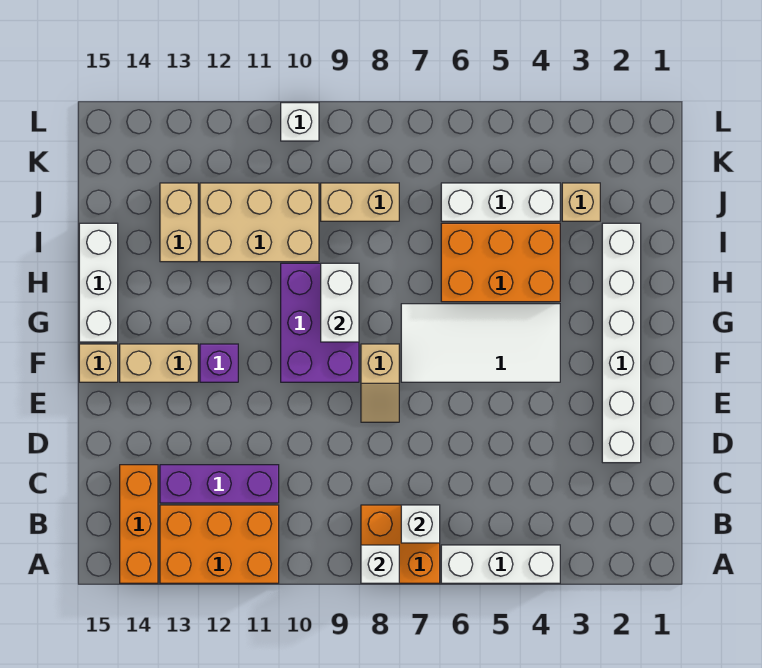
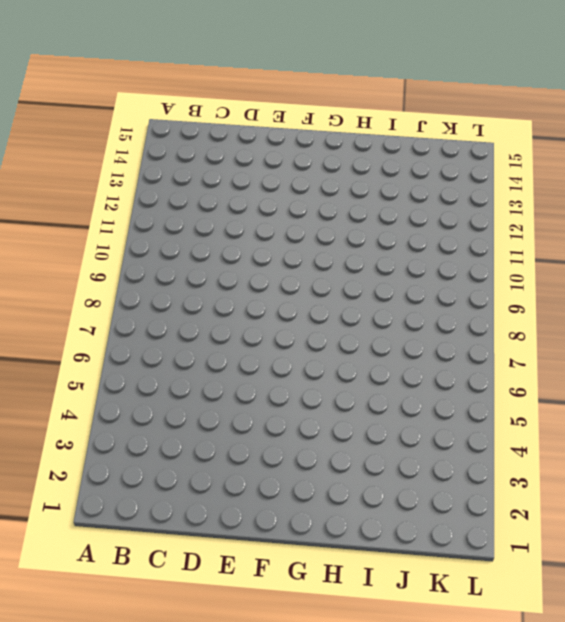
none -> white 1x3 brick [441,545,560,583]
none -> orange 2x2 brick [361,505,440,583]
none -> orange 2x3 brick [160,505,279,583]

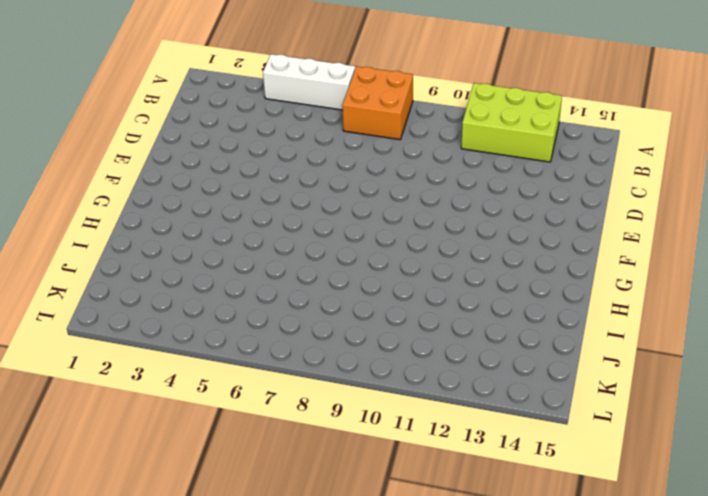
lime 2x3 brick [461,83,562,162] -> orange 2x3 brick [160,505,279,583]
none -> orange 1x3 brick [120,465,158,583]
none -> purple 1x3 brick [160,465,279,503]
none -> white 1x6 brick [602,223,641,463]

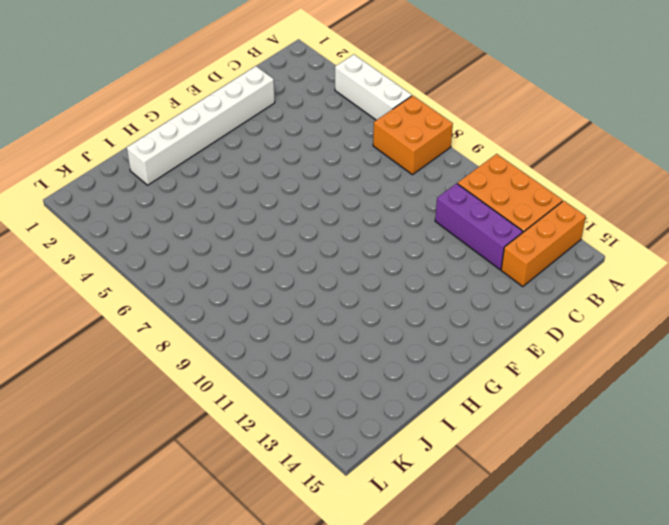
none -> tan 1x2 slope [361,344,399,422]
none -> white 2x4 tile [401,304,560,382]
none -> purple 2x3 brick [281,263,359,382]

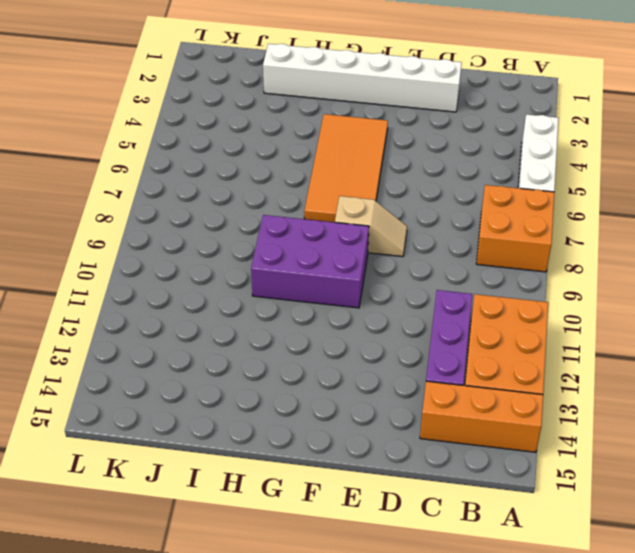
orange 2x4 tile [304,114,388,222] -> white 2x4 tile [401,304,560,382]
none -> purple 1x1 brick [200,344,238,382]
none -> tan 1x2 brick [120,344,198,382]
none -> tan 1x1 brick [79,344,118,382]

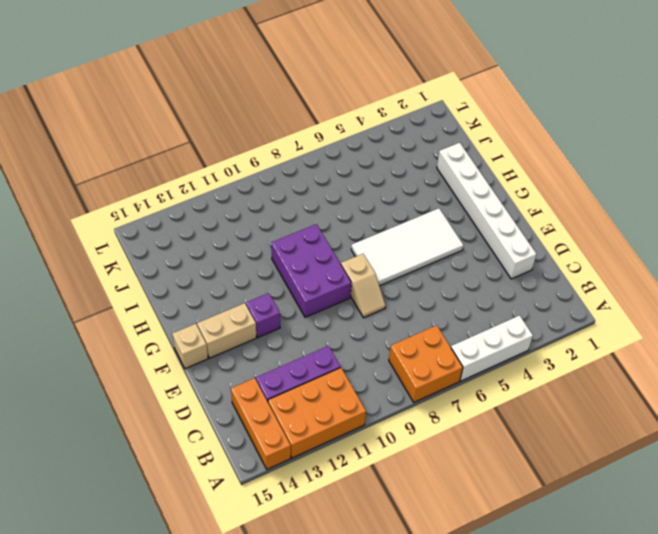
none -> white 1x3 brick [79,223,118,342]
none -> orange 2x3 brick [441,223,560,302]
none -> tan 2x3 brick [200,183,319,262]

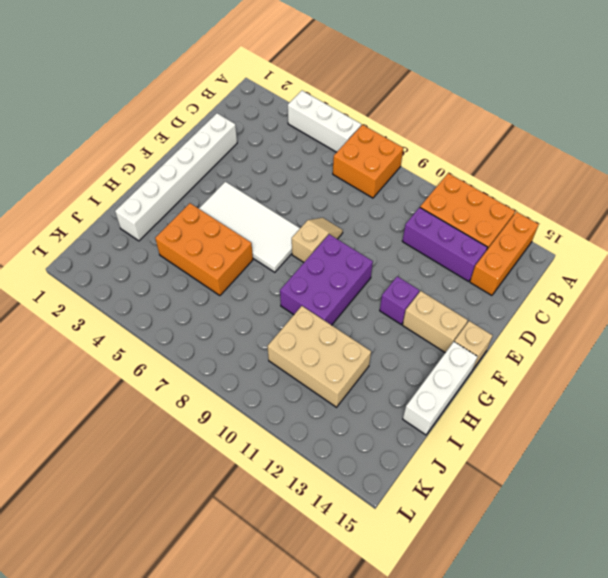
none -> tan 1x2 brick [160,183,198,262]
none -> tan 1x1 brick [562,183,600,221]
none -> white 1x3 brick [441,183,560,221]

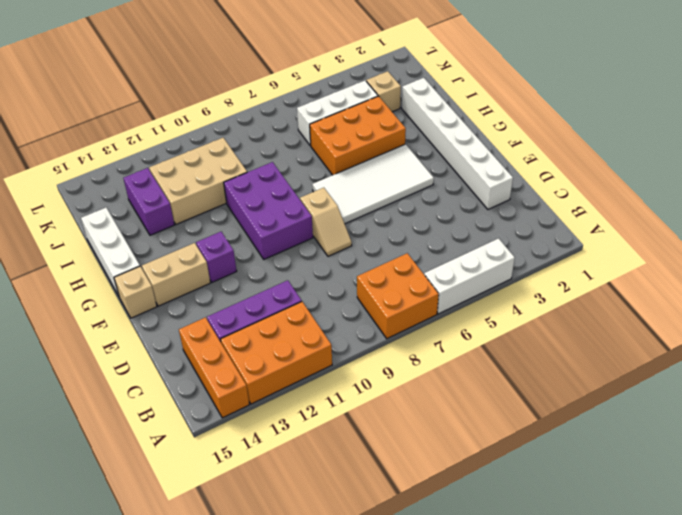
purple 1x2 brick [123,168,174,235] -> tan 1x2 brick [160,183,198,262]
none -> tan 1x2 brick [321,183,399,221]
none -> white 1x1 brick [281,103,319,141]
none -> white 1x1 brick [361,545,399,583]

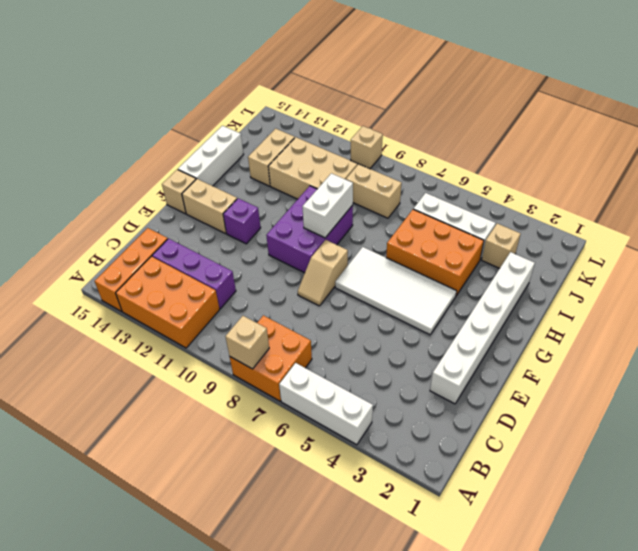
tan 1x1 brick [225,316,269,369] -> white 1x1 brick [361,545,399,583]
tan 1x1 brick [351,126,383,169] -> white 1x1 brick [281,103,319,141]
none -> white 1x1 brick [401,505,440,543]

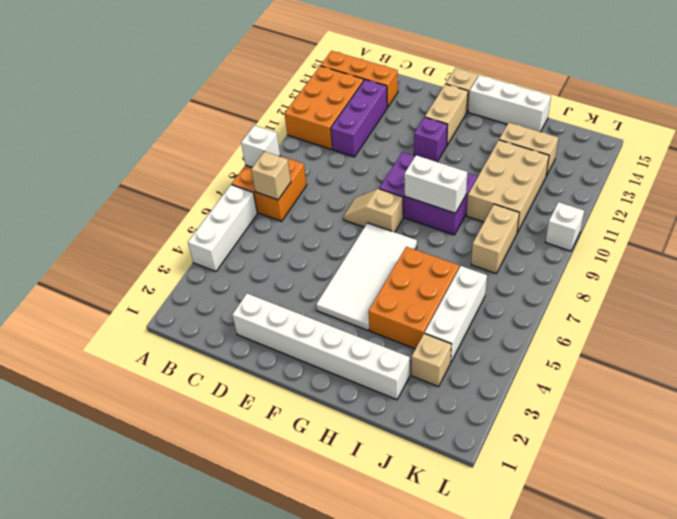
tan 1x1 brick [251,151,291,200] -> white 1x1 brick [401,505,440,543]

